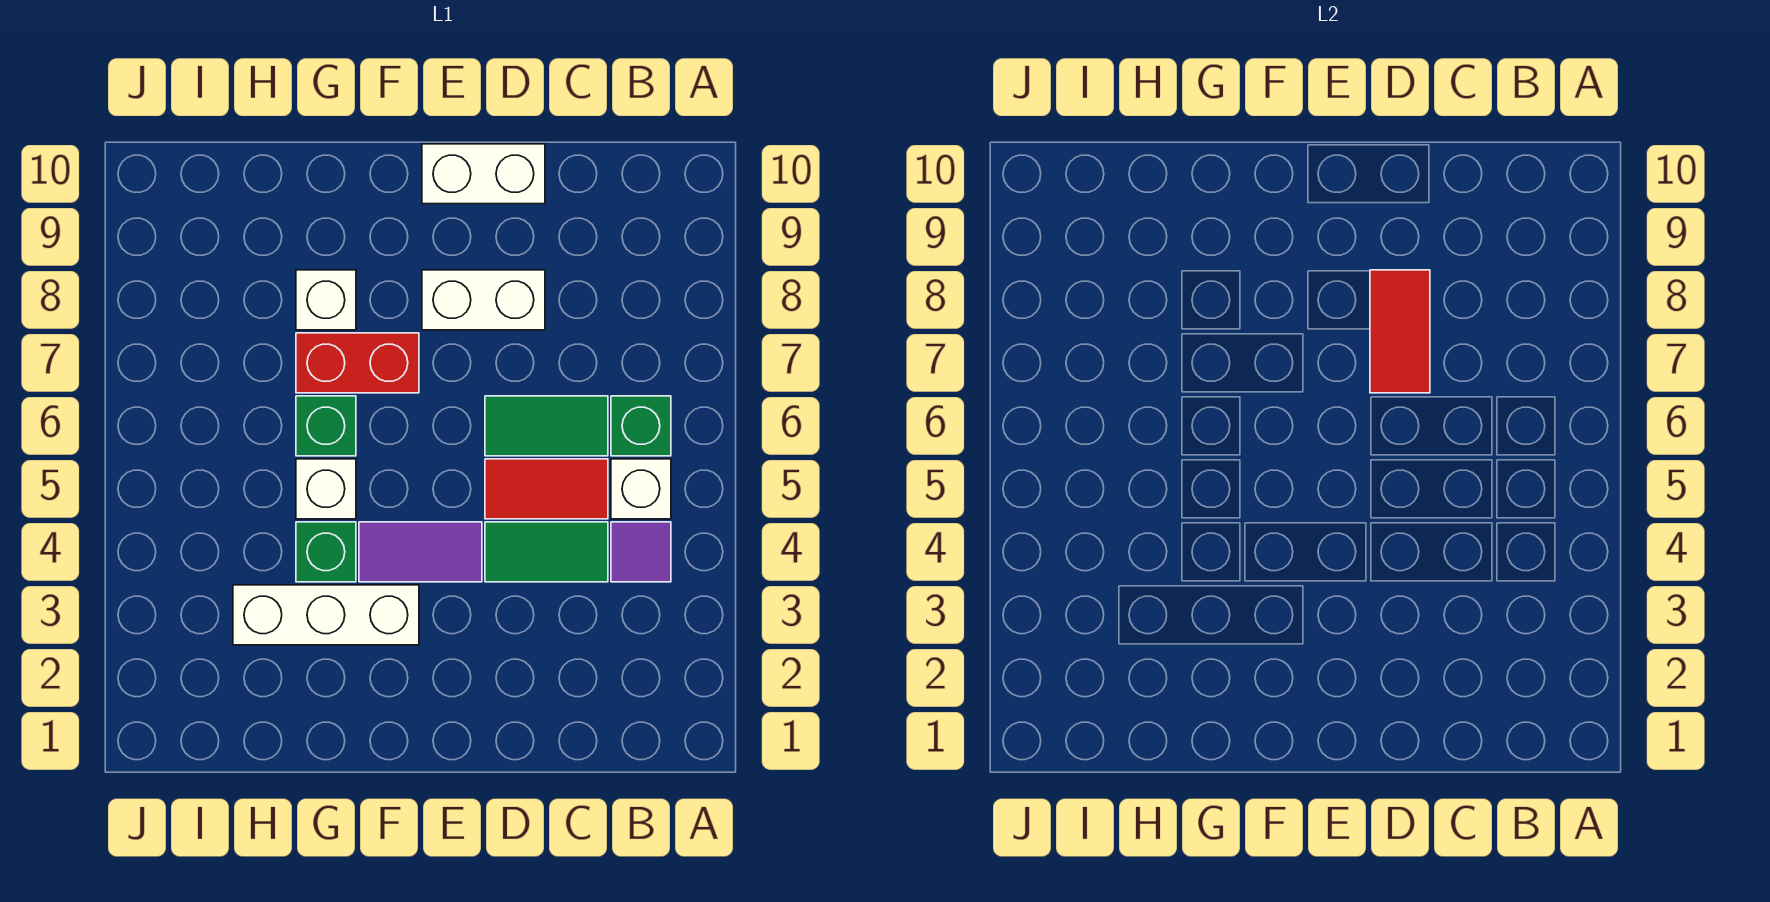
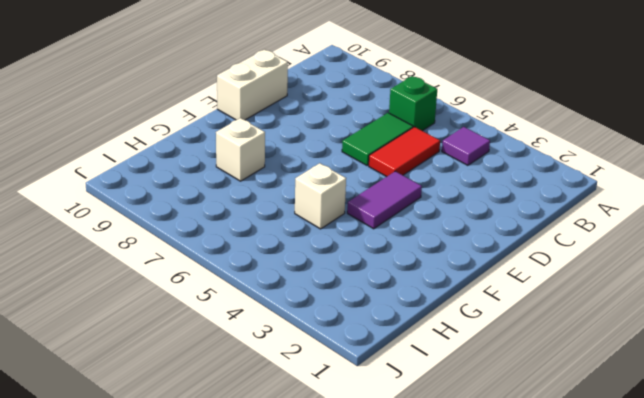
none -> white 1x1 brick [611,459,671,519]
none -> green 1x2 tile [485,522,608,582]
none -> white 1x2 brick [422,270,545,330]

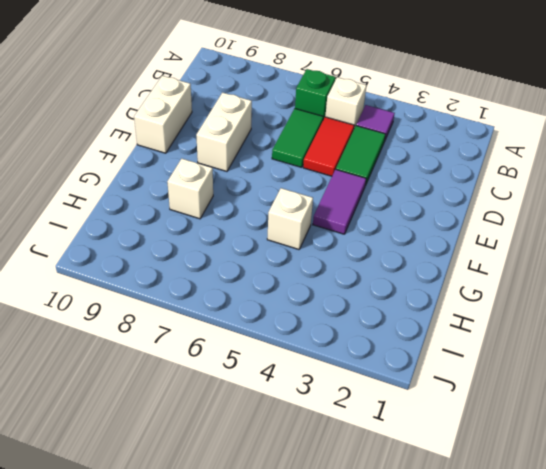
none -> white 1x3 brick [233,585,419,645]
none -> red 1x2 brick [296,333,419,393]
none -> green 1x1 brick [296,522,356,582]

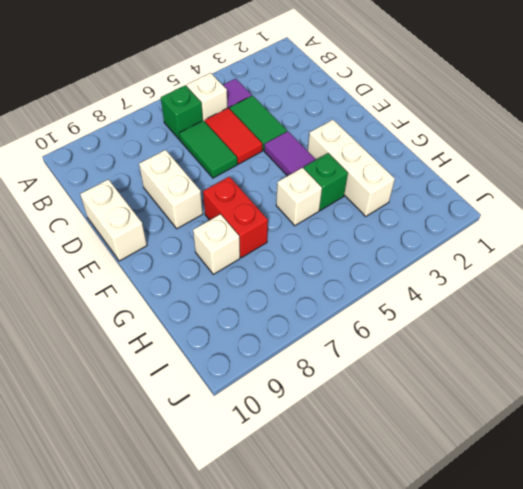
none -> green 1x1 brick [296,396,356,456]
none -> red 1x2 tile [1370,270,1430,393]

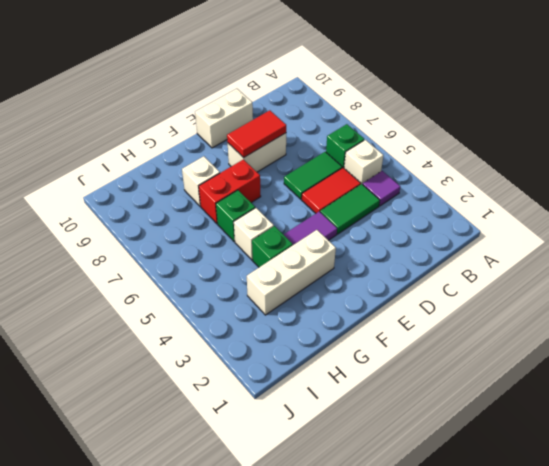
red 1x2 tile [227,110,286,158] -> red 1x2 tile turned to [1370,270,1430,393]

